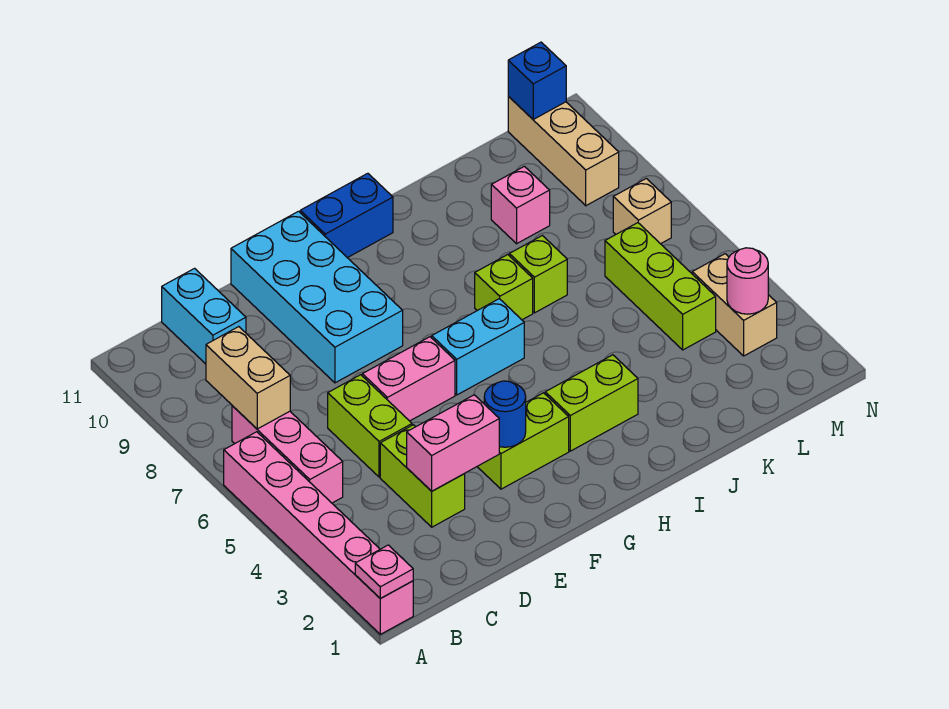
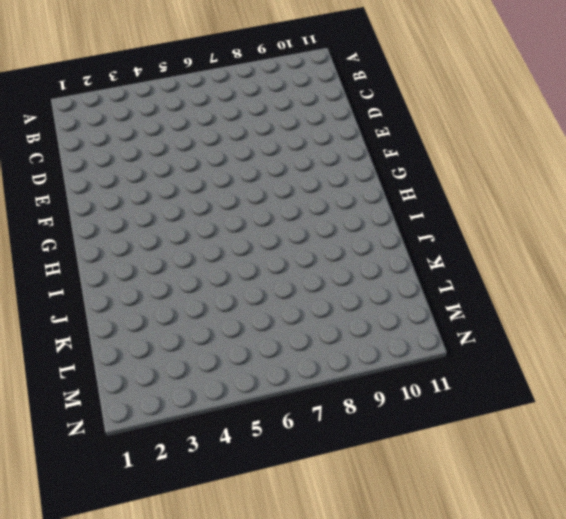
none -> pink 1x6 brick [224,432,413,634]
none -> pink 1x3 brick [232,406,343,503]
none -> cyan 1x2 brick [162,268,246,364]

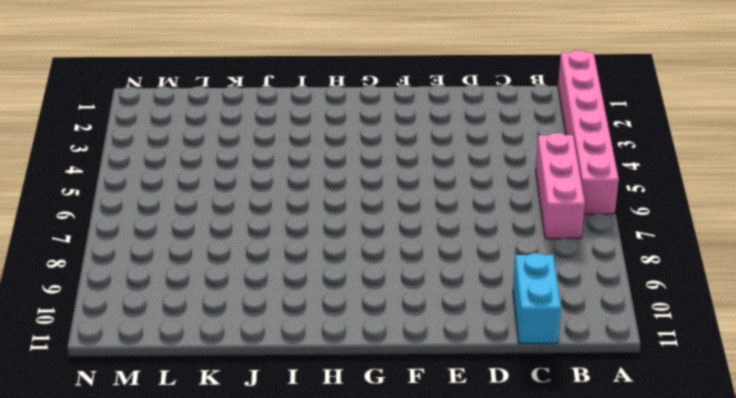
none -> lime 1x2 brick [380,425,465,527]
none -> lime 1x2 brick [328,375,412,477]
none -> pink 1x2 brick [362,337,455,421]

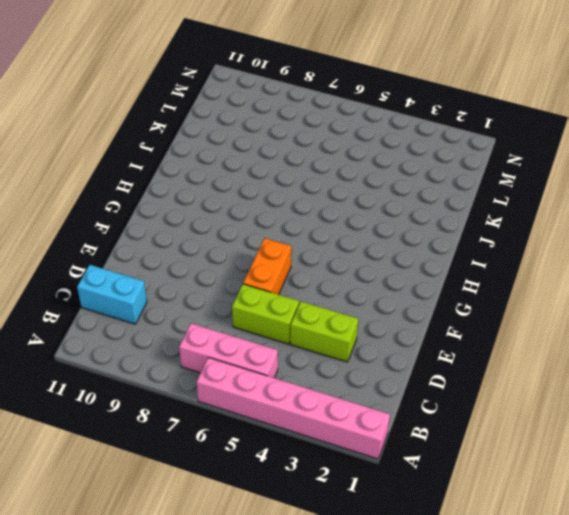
orange 1x2 brick [243,238,291,295] -> pink 1x2 brick [362,337,455,421]
none -> cyan 2x4 brick [231,211,403,383]
none -> lime 1x2 brick [477,393,569,489]
none -> cyan 1x2 brick [432,299,524,395]

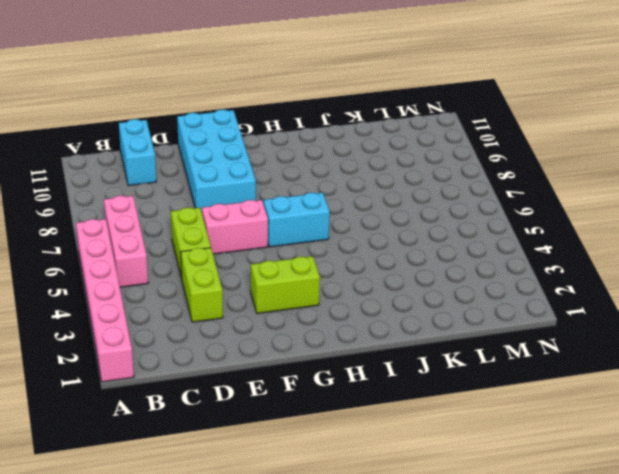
none -> blue 1x2 brick [300,173,393,258]
none -> lime 1x2 brick [545,355,638,451]
none -> lime 1x1 brick [475,255,533,320]

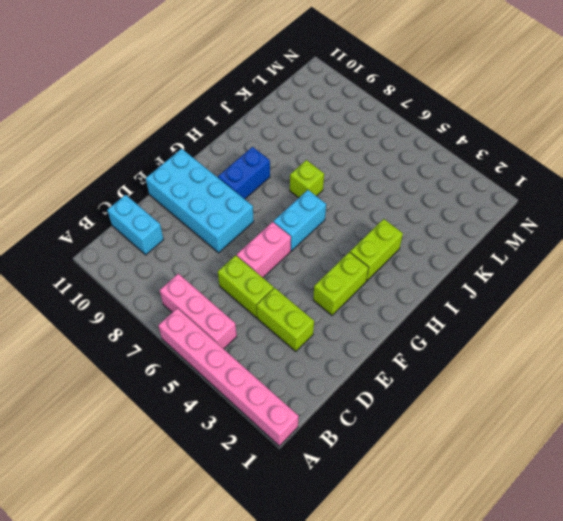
blue 1x2 brick [218,147,270,199] -> blue 1x2 brick moved to [300,173,393,258]
none -> lime 1x1 brick [509,236,567,313]
none -> pink 1x1 brick [491,166,550,244]
none -> lime 1x3 brick [605,223,716,350]

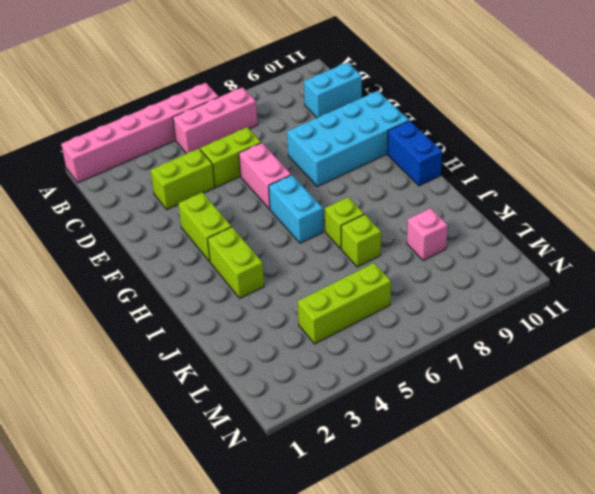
none -> tan 1x2 brick [692,254,777,356]
none -> tan 1x1 brick [613,178,671,244]
none -> tan 1x3 brick [508,96,619,206]

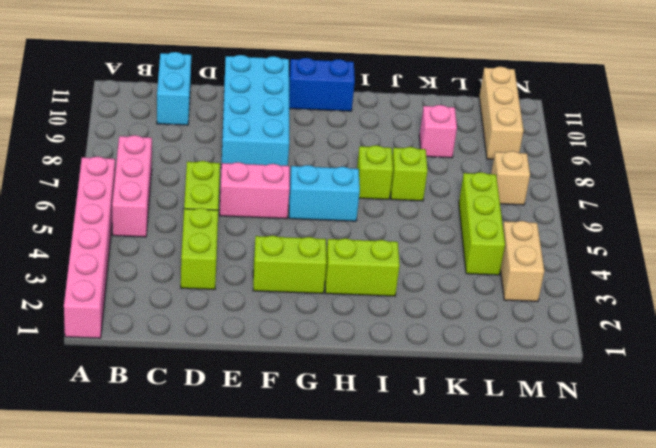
none -> pink 1x1 plate [355,545,413,599]
none -> tan 1x2 brick [206,327,290,429]
none -> pink 1x2 brick [407,395,499,491]

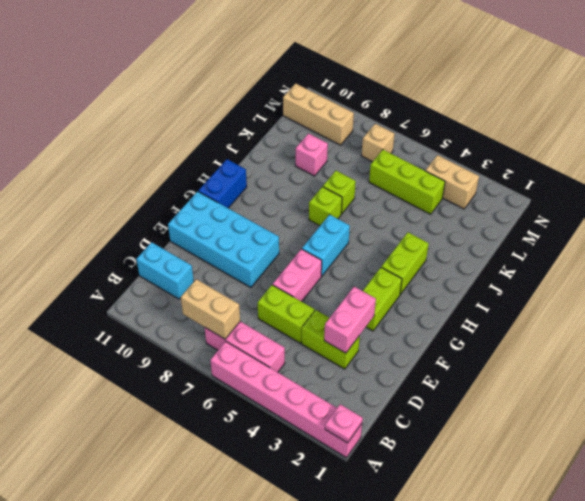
none -> blue 1x1 round brick [484,381,526,447]
none -> pink 1x1 round brick [727,248,768,314]
none -> blue 1x1 brick [508,42,566,119]

